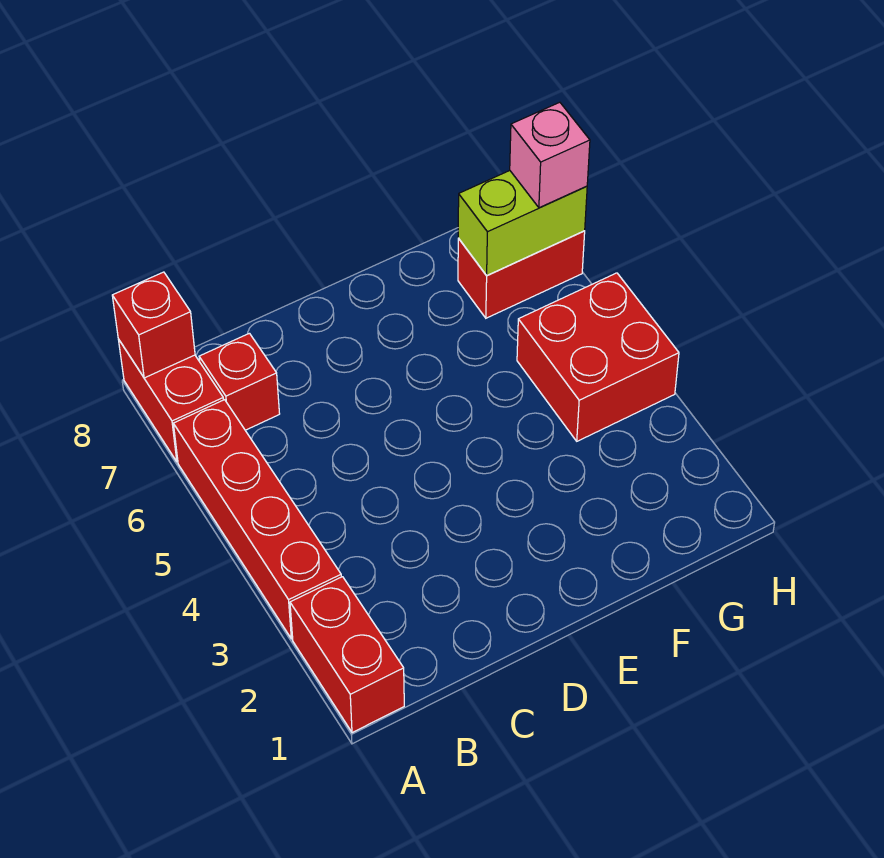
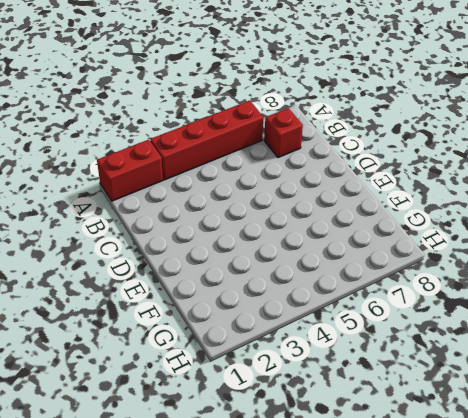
none -> red 1x2 brick [118,339,224,462]
none -> red 2x2 brick [517,273,679,441]

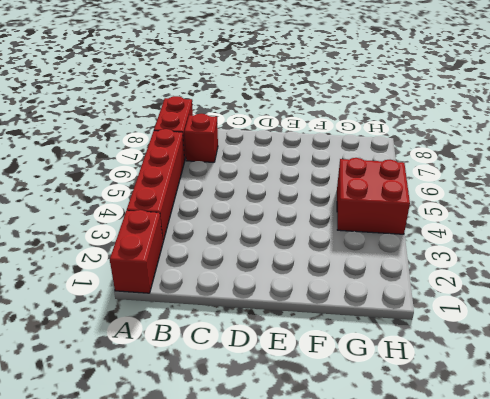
none -> red 1x2 brick [458,231,585,318]
none -> red 1x1 brick [112,272,195,378]

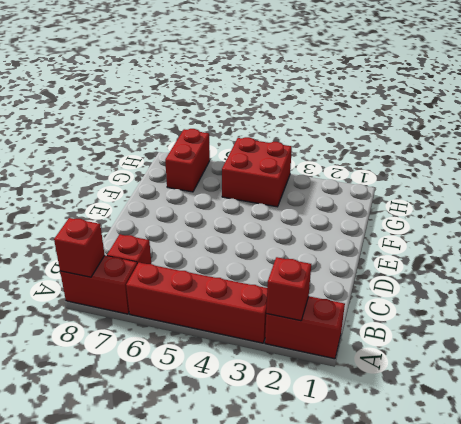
red 1x1 brick [266,257,311,321] -> none
none -> lime 1x2 brick [458,171,587,275]
none -> pink 1x1 brick [510,102,590,208]

